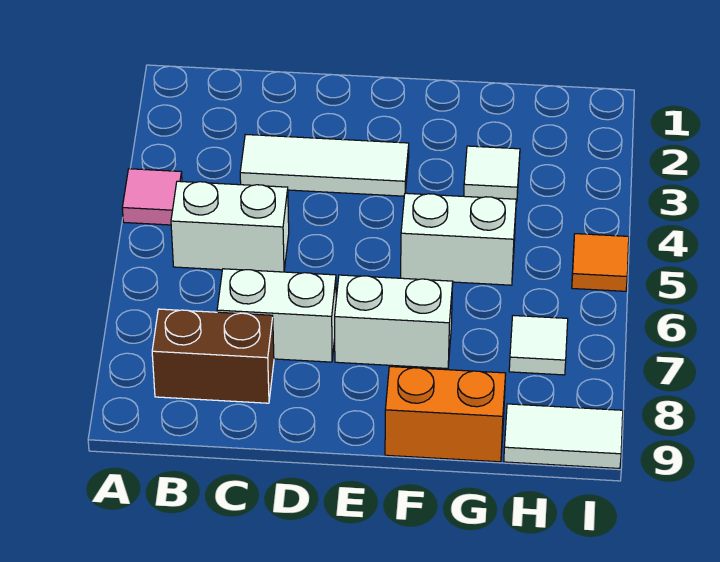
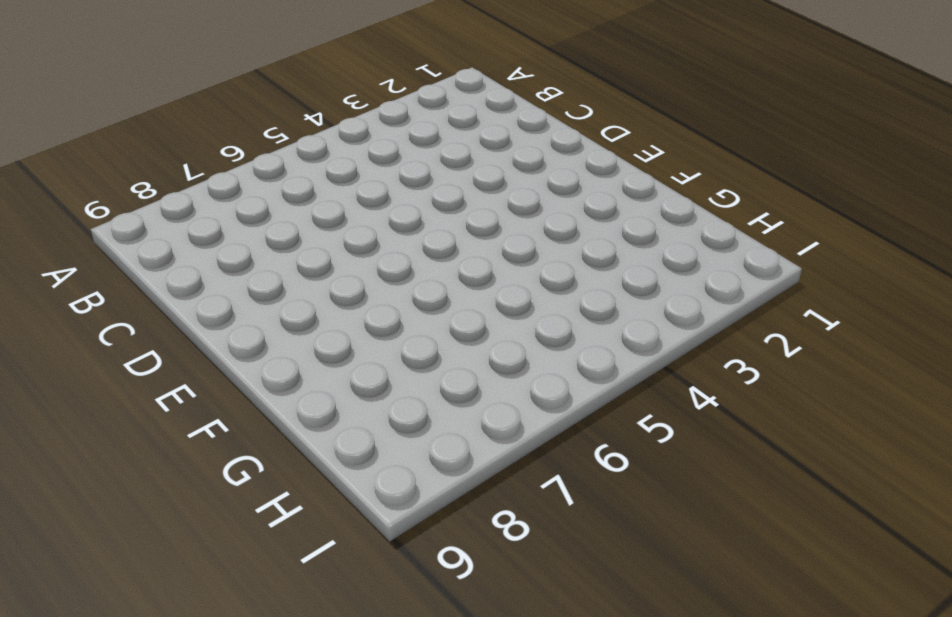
none -> pink 1x1 tile [122,169,182,225]
none -> white 1x2 brick [171,181,289,272]
none -> brown 1x2 brick [152,309,274,403]

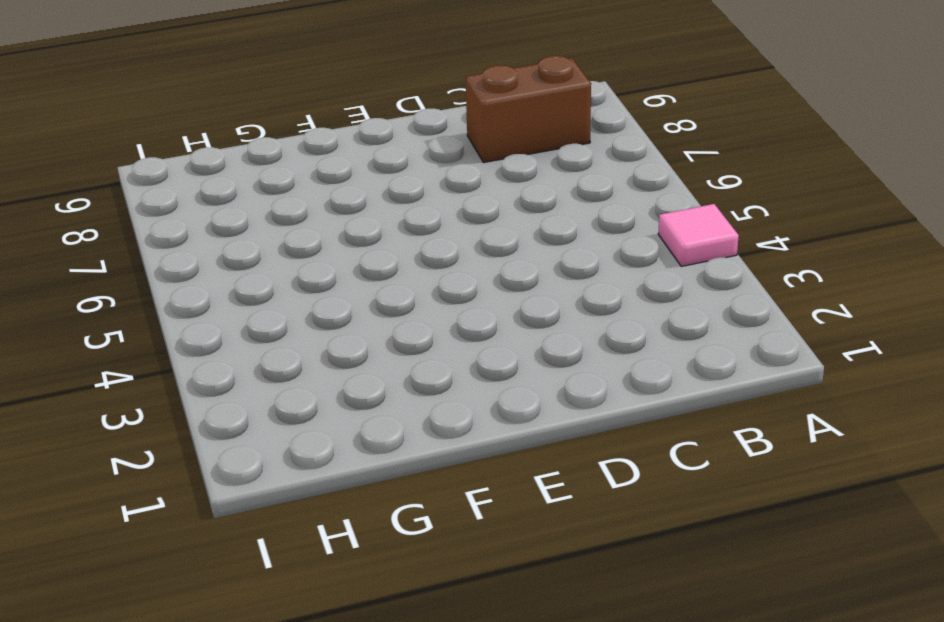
none -> white 1x2 brick [171,181,289,272]
none -> white 1x3 tile [240,134,409,196]
none -> white 1x2 brick [217,269,336,362]

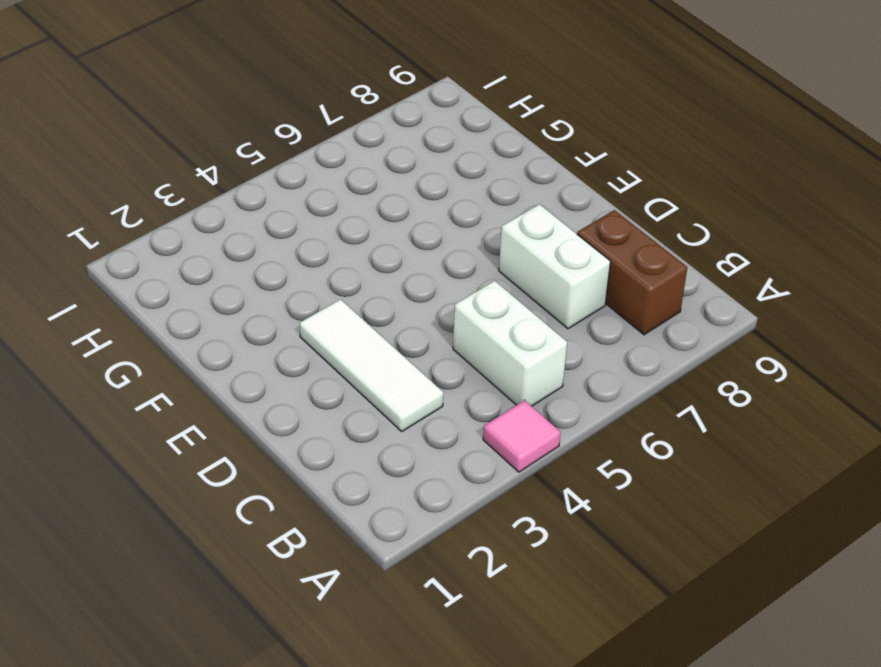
none -> white 1x2 brick [335,275,453,369]
none -> white 1x2 brick [401,193,516,285]
none -> orange 1x2 brick [385,367,506,462]

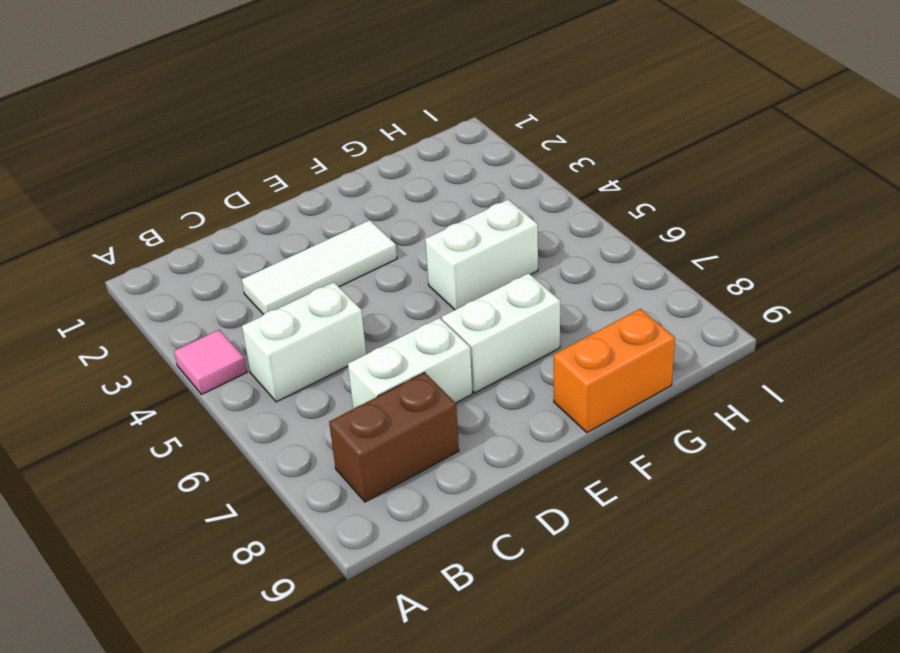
none -> white 1x1 tile [464,146,520,202]
none -> white 1x1 tile [509,316,568,375]
none -> white 1x2 tile [504,404,623,468]

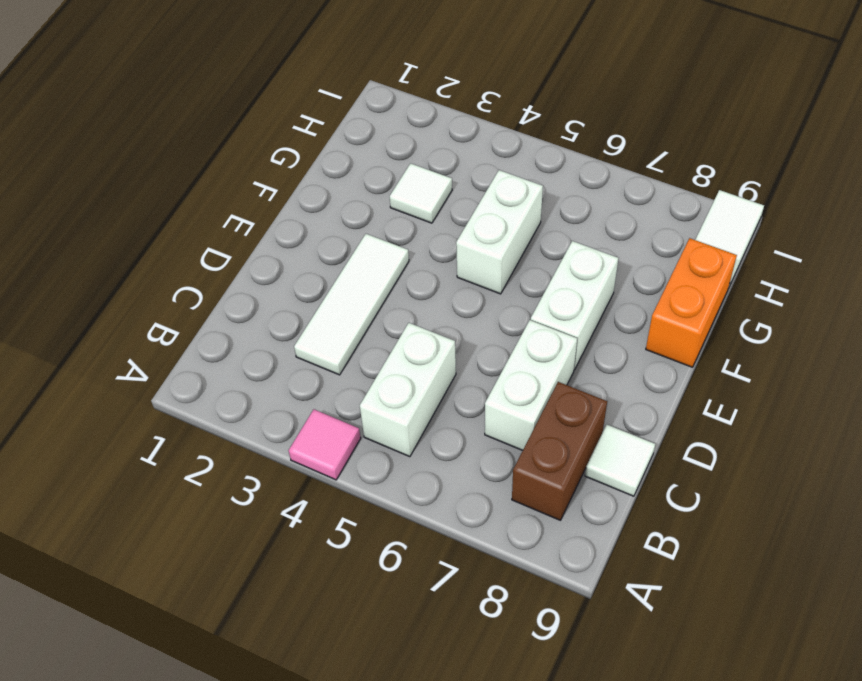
white 1x1 tile [585,425,655,496] -> white 1x1 tile moved to [509,316,568,375]
none -> orange 1x1 tile [572,234,629,291]

